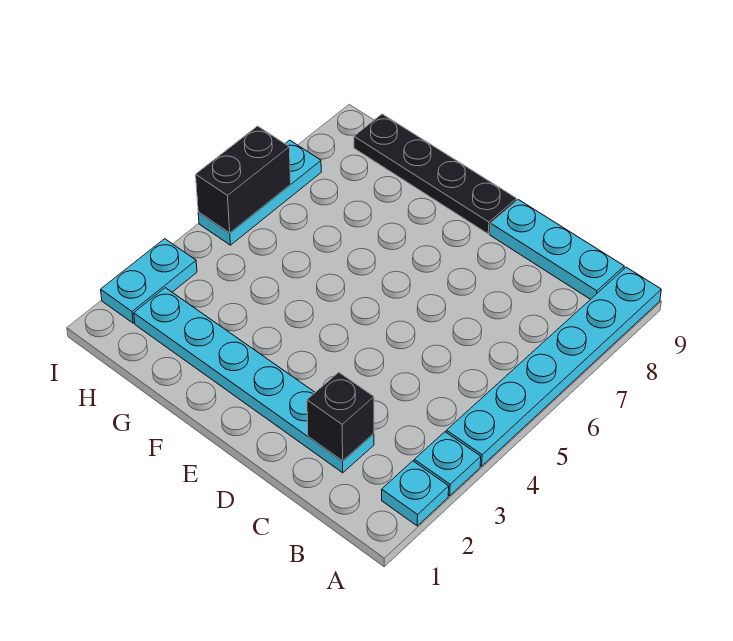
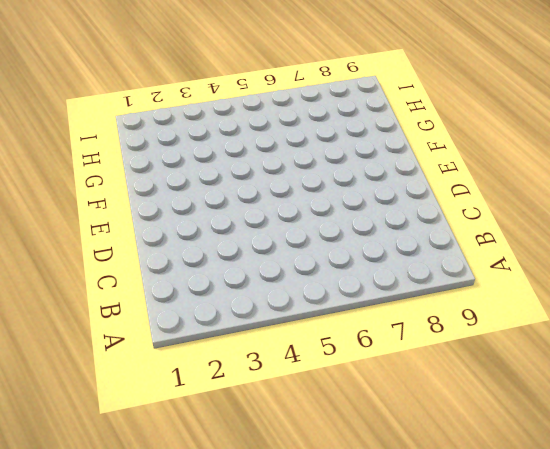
none -> cyan 1x1 plate [382,461,449,526]
none -> cyan 1x1 plate [414,432,481,496]

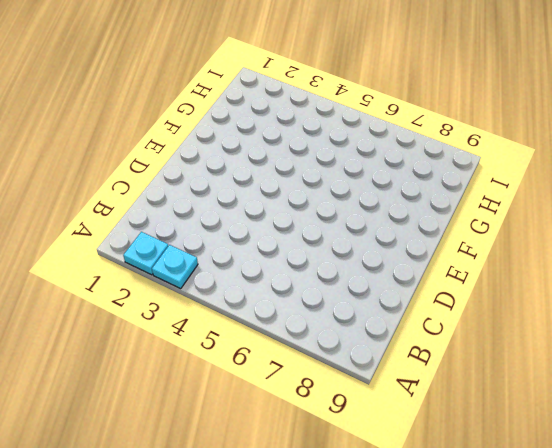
none -> cyan 1x6 plate [446,267,661,466]
none -> cyan 1x3 plate [490,200,624,299]

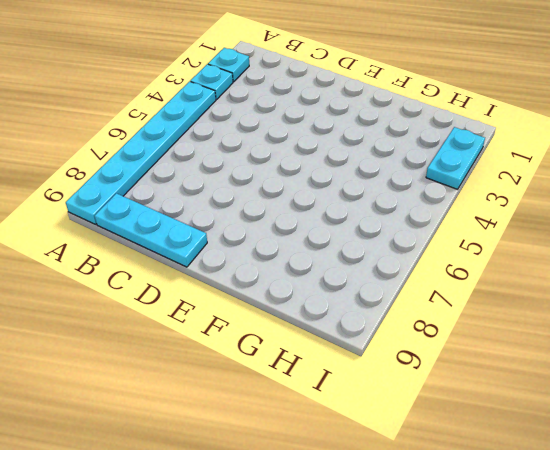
none -> cyan 1x6 plate [134,288,374,473]
none -> black 1x4 plate [354,114,517,234]

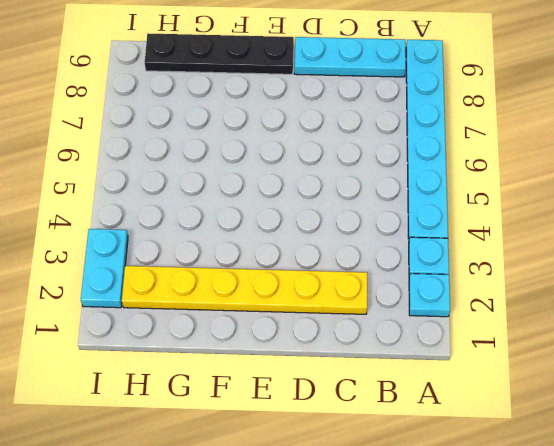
yellow 1x6 plate [122,266,367,314] -> cyan 1x6 plate [134,288,374,473]
none -> cyan 1x3 plate [198,140,321,245]
none -> black 1x1 brick [307,372,374,461]

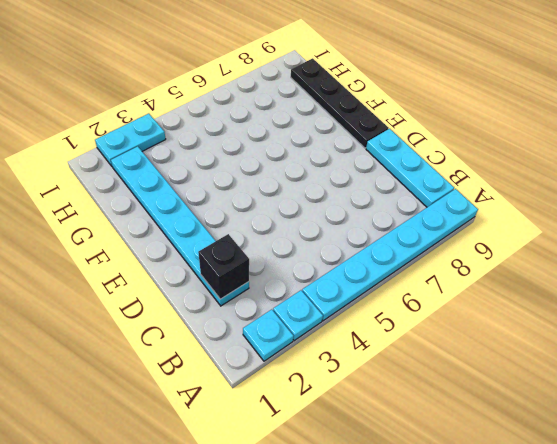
none -> cyan 1x3 plate [198,140,321,245]
none -> black 1x2 brick [196,126,291,233]

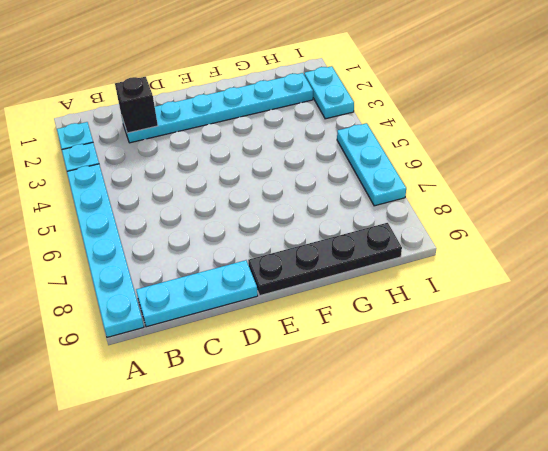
none -> black 1x2 brick [196,126,291,233]

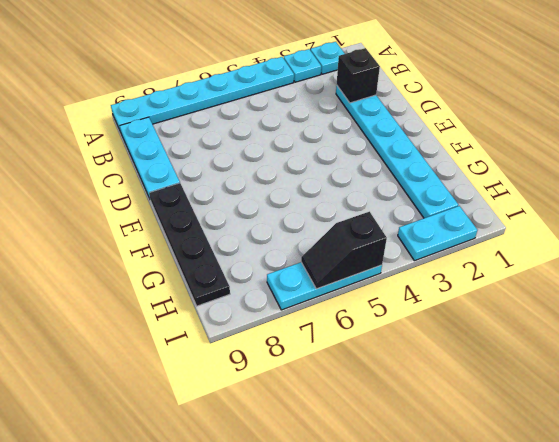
black 1x2 slope [301,212,387,289] -> black 1x2 brick [196,126,291,233]

